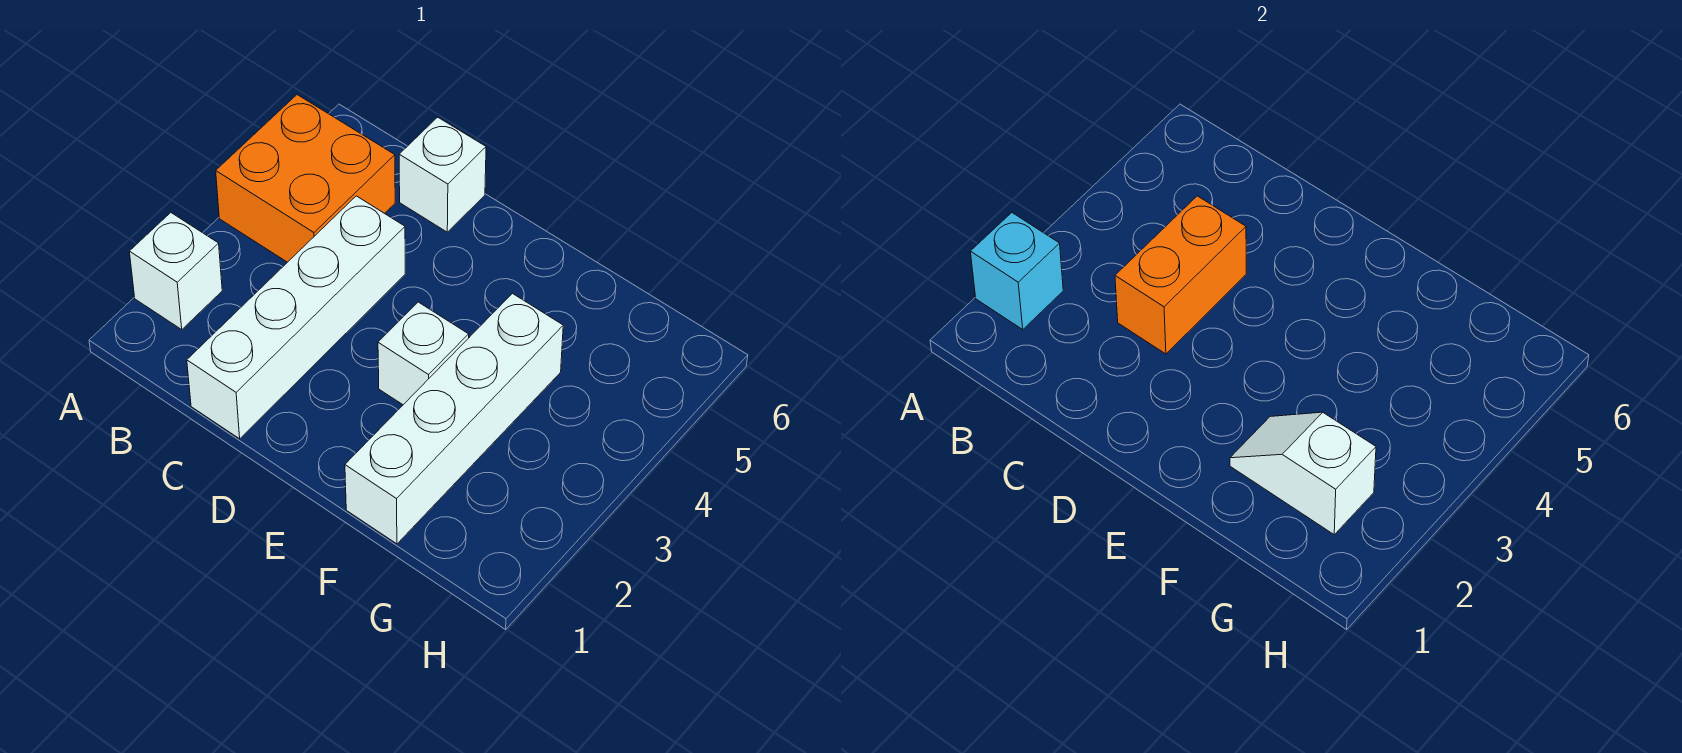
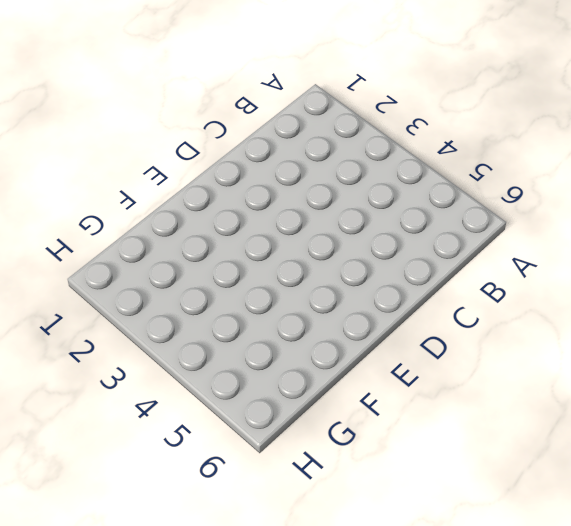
none -> white 1x1 brick [129,213,222,329]
none -> orange 2x2 brick [216,95,395,262]

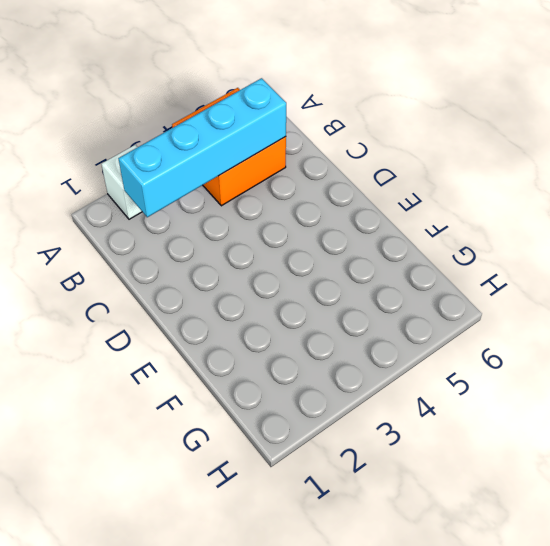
cyan 1x4 brick [118,78,286,217] -> none
none -> white 1x4 brick [187,196,405,439]
none -> white 1x1 brick [399,117,486,232]

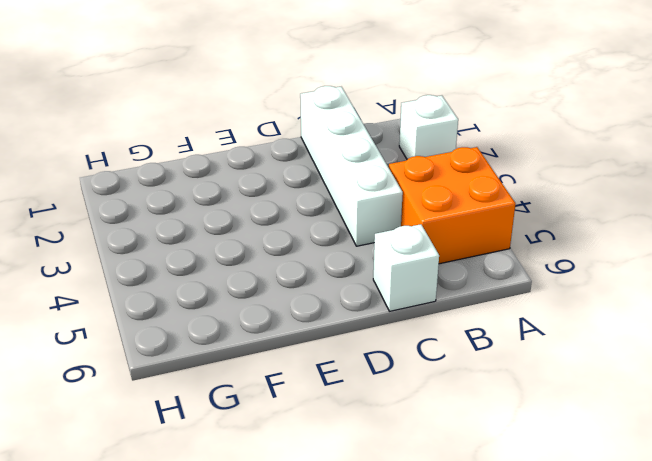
none -> white 1x1 brick [378,302,469,405]
none -> white 1x4 brick [345,294,563,544]

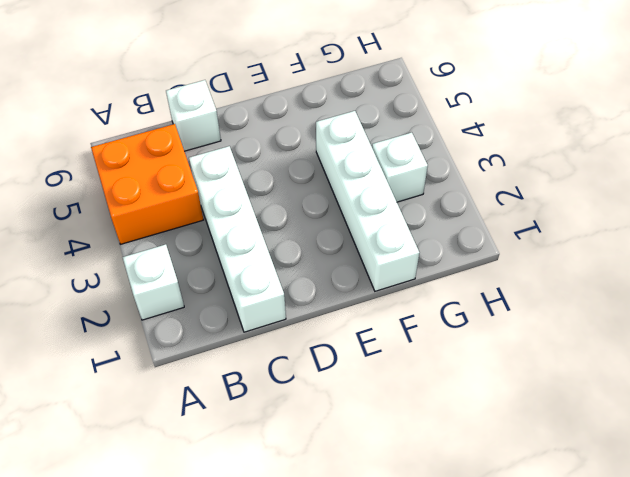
white 1x1 brick [372,133,428,202] -> white 1x1 brick moved to [378,302,469,405]
none -> cyan 1x1 brick [970,213,1063,329]
none -> orange 1x2 brick [1115,196,1246,354]

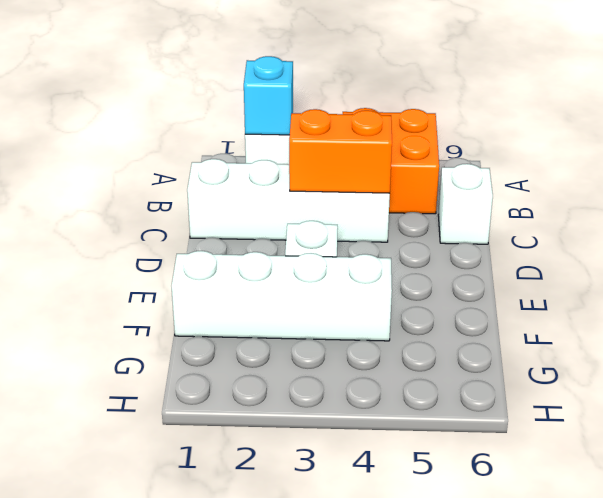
none -> white 1x2 slope [1230,412,1376,534]

